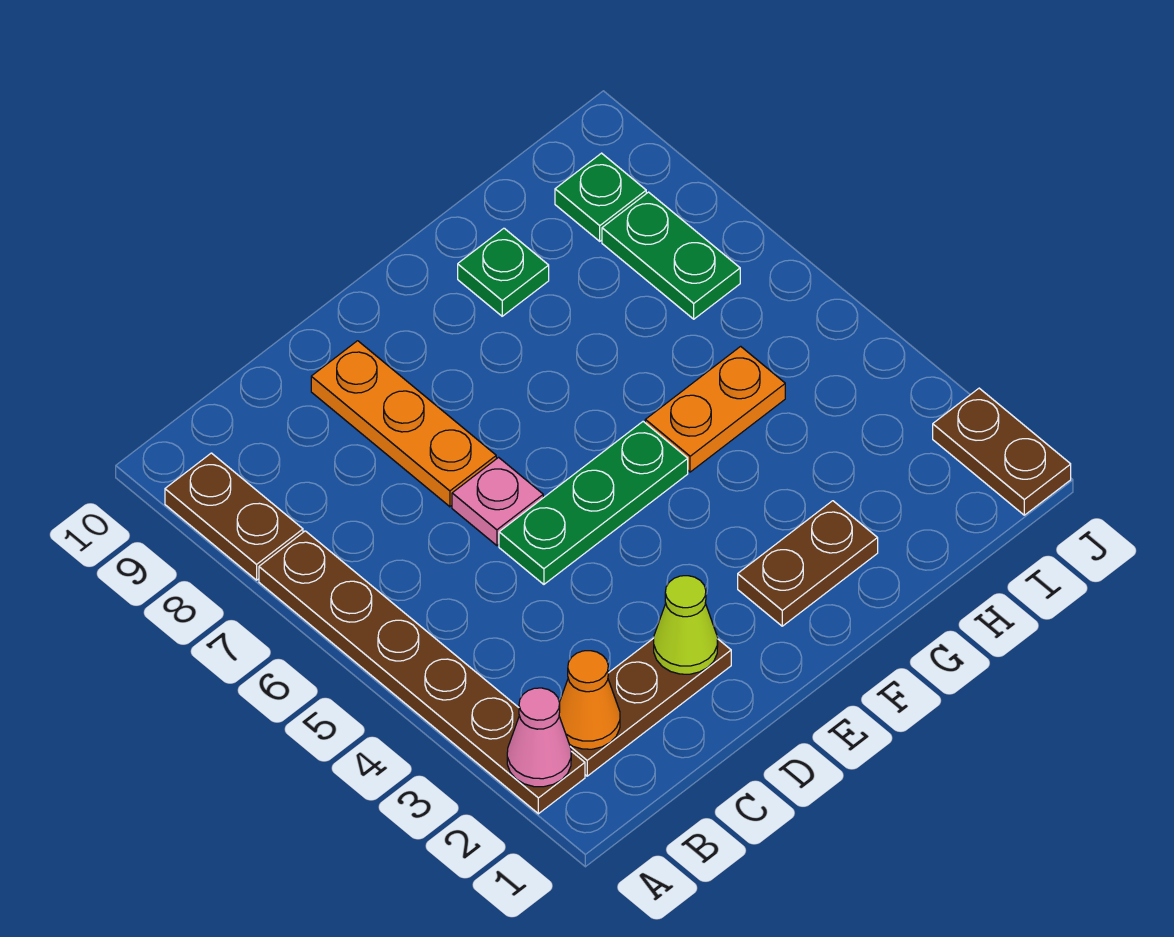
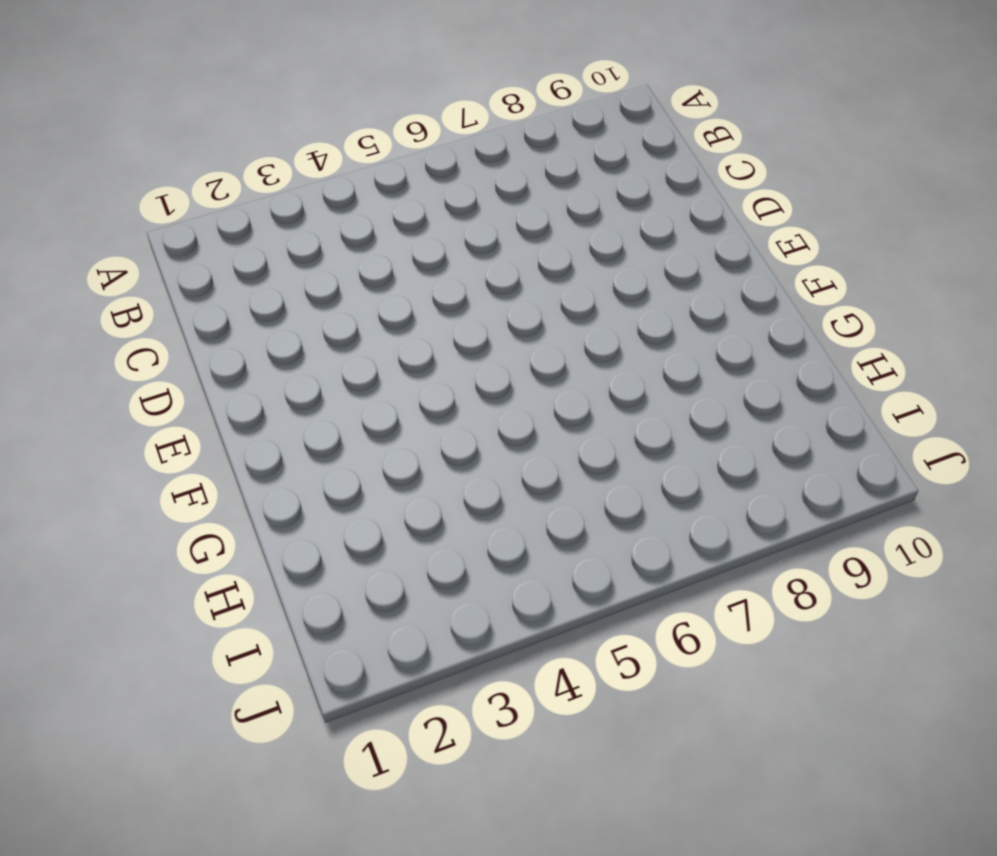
none -> brown 1x6 plate [259,531,585,814]
none -> brown 1x2 plate [165,453,303,580]
none -> brown 1x3 plate [570,638,731,776]

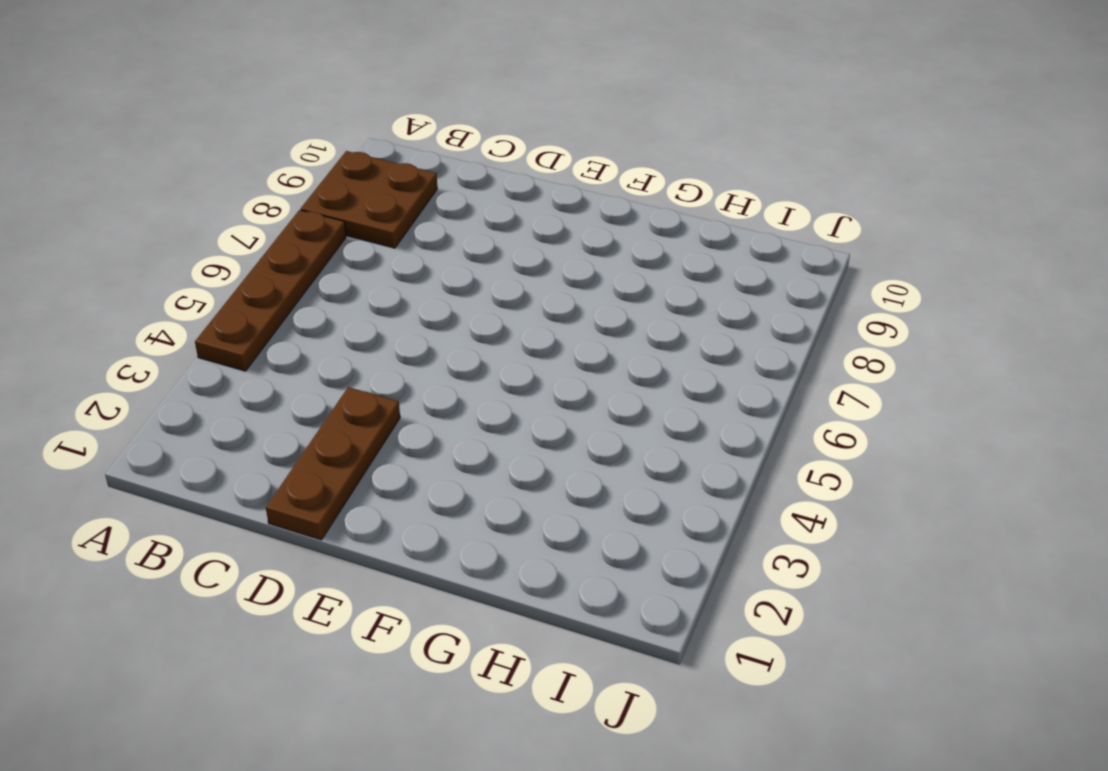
brown 1x4 plate [195,210,346,371] -> brown 1x6 plate [259,531,585,814]
brown 2x2 plate [301,151,437,248] -> brown 1x2 plate [165,453,303,580]
brown 1x3 plate [266,387,400,540] -> brown 1x3 plate turned to [570,638,731,776]
none -> green 1x3 plate [499,422,688,584]
none -> pink 1x1 plate [452,457,543,546]
none -> orange 1x3 plate [311,341,496,507]

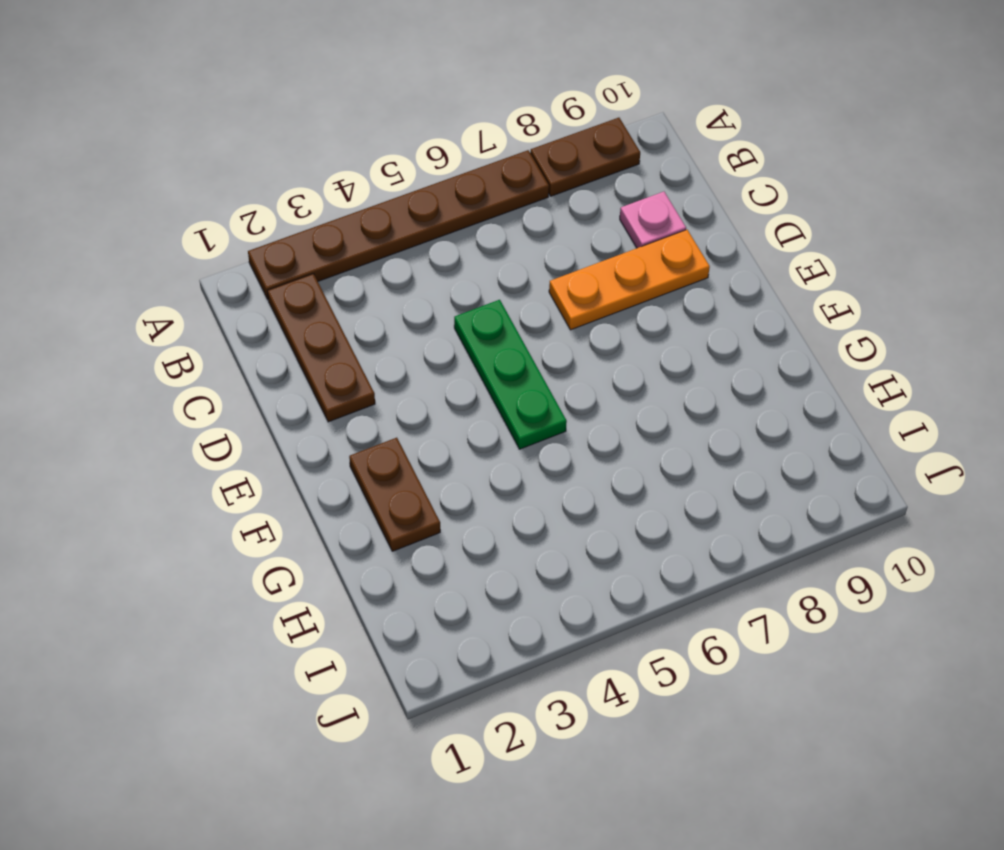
pink 1x1 plate [620,192,686,248] -> pink 1x1 plate moved to [452,457,543,546]
none -> orange 1x2 plate [645,346,785,472]
none -> green 1x1 plate [458,228,549,316]
none -> green 1x2 plate [602,192,740,319]

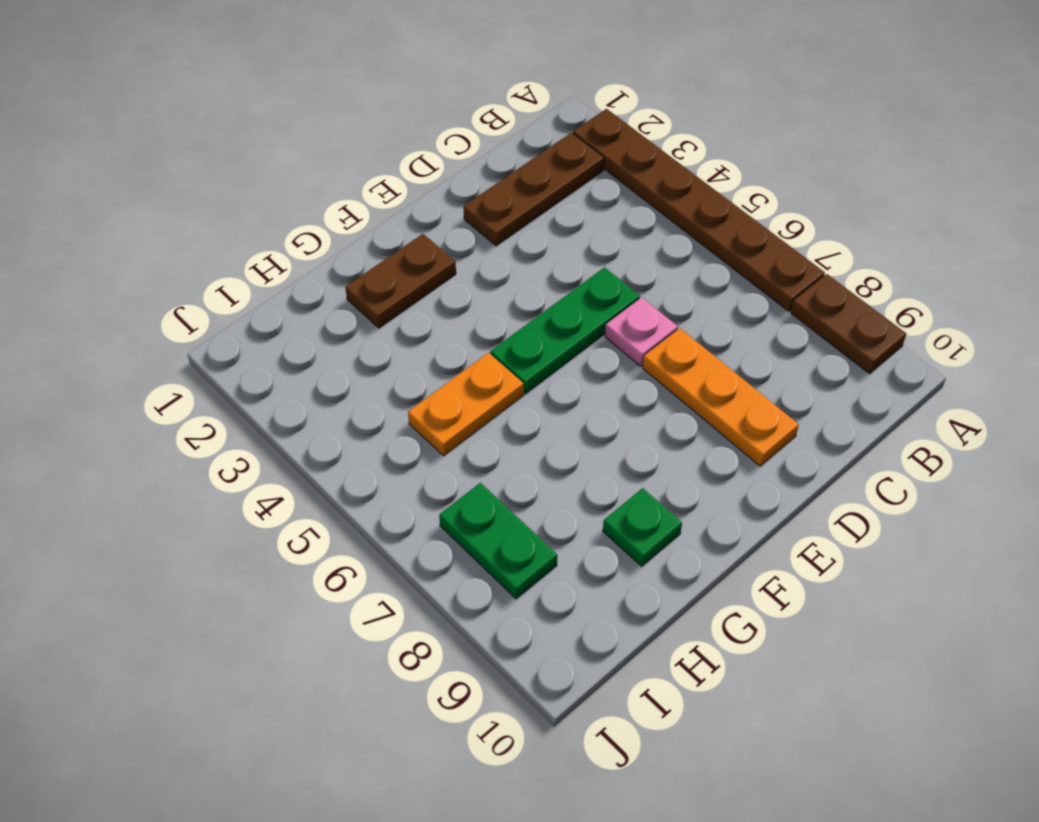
none -> green 1x1 plate [555,153,646,241]
none -> brown 1x2 plate [933,388,1071,515]
none -> pink 1x1 cone [507,688,571,787]

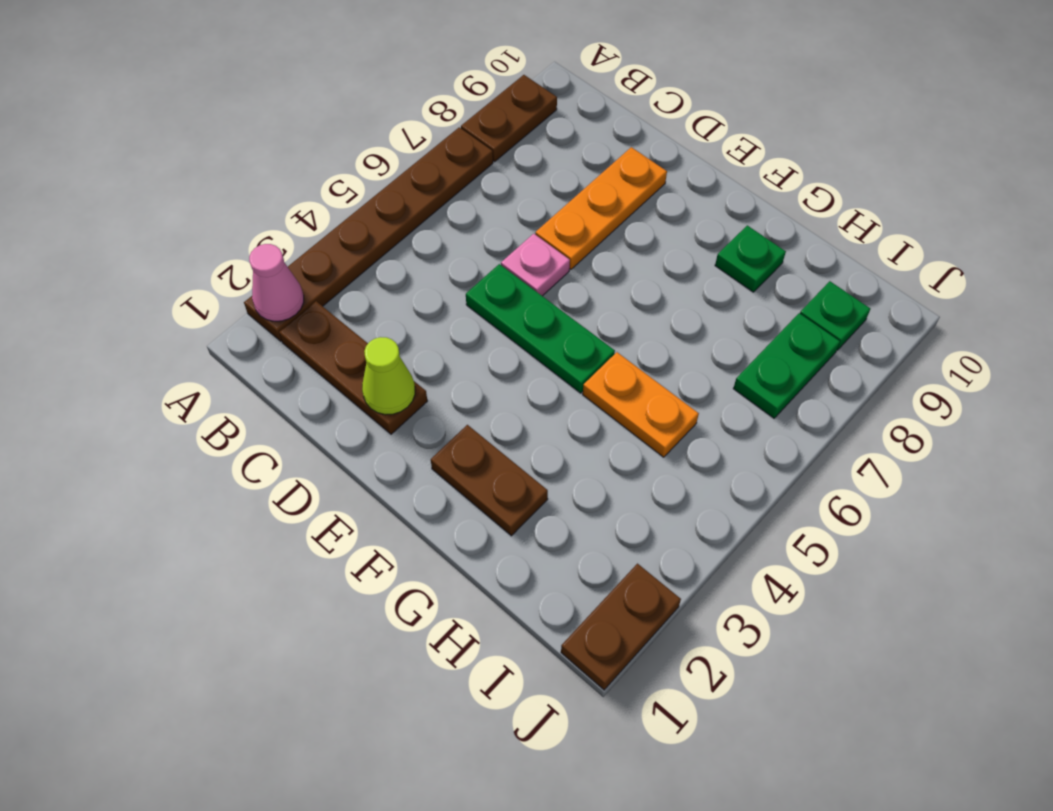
none -> orange 1x1 cone [559,651,620,749]

